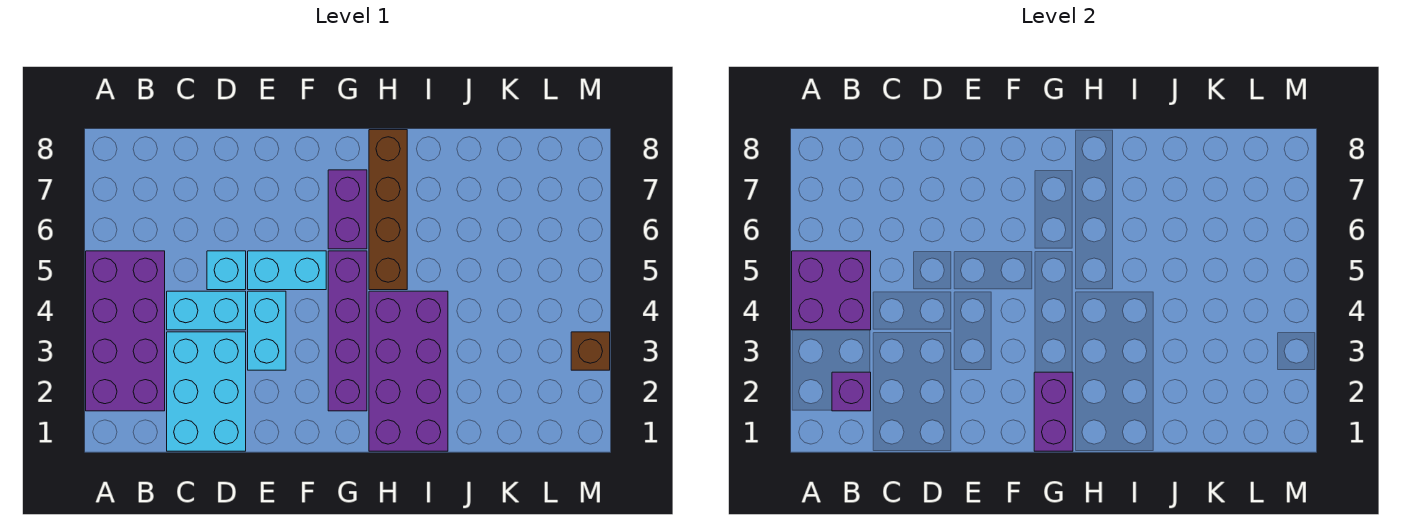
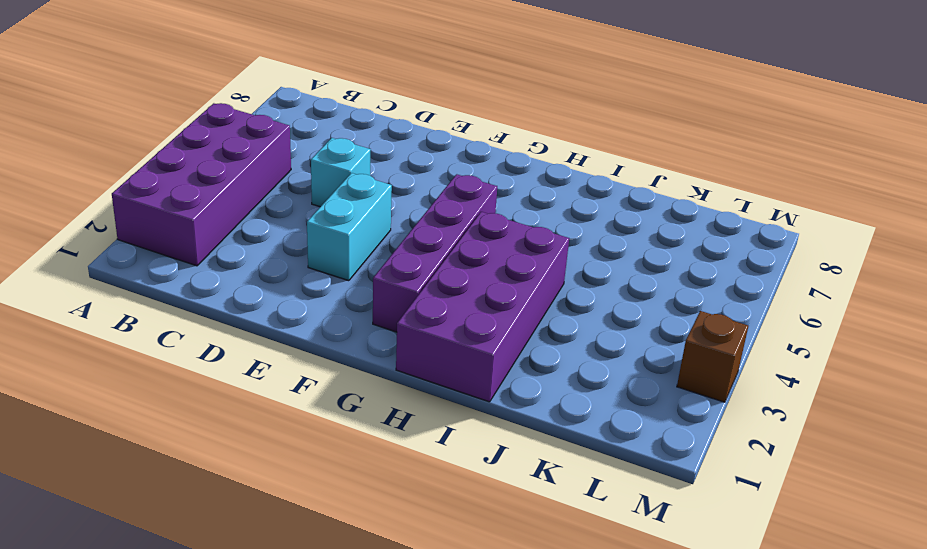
none -> cyan 2x3 brick [167,332,246,451]
none -> cyan 1x2 brick [167,291,246,330]
none -> cyan 1x2 brick [248,251,326,290]

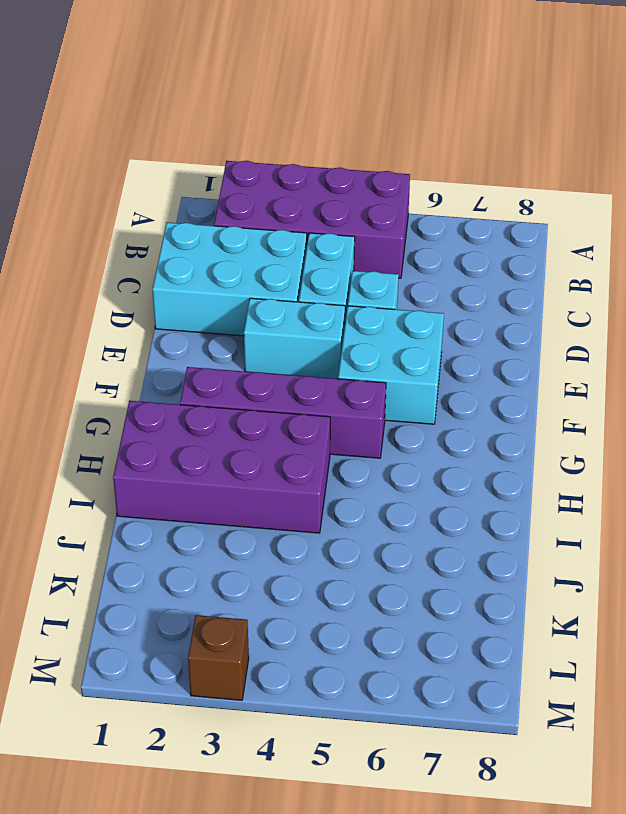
cyan 2x2 brick [338,306,444,424] -> cyan 1x2 brick [248,251,326,290]
none -> purple 1x2 brick [328,170,367,249]
none -> brown 1x4 brick [369,130,407,290]
none -> purple 2x2 brick [792,251,871,330]

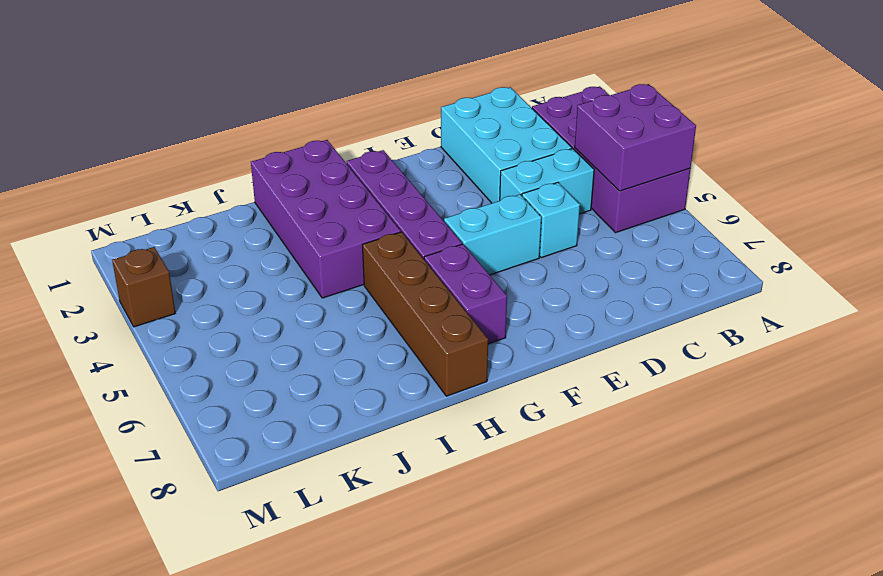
none -> cyan 1x2 brick [248,291,286,370]
none -> purple 1x1 brick [832,372,871,411]
none -> purple 1x2 brick [1034,372,1073,451]

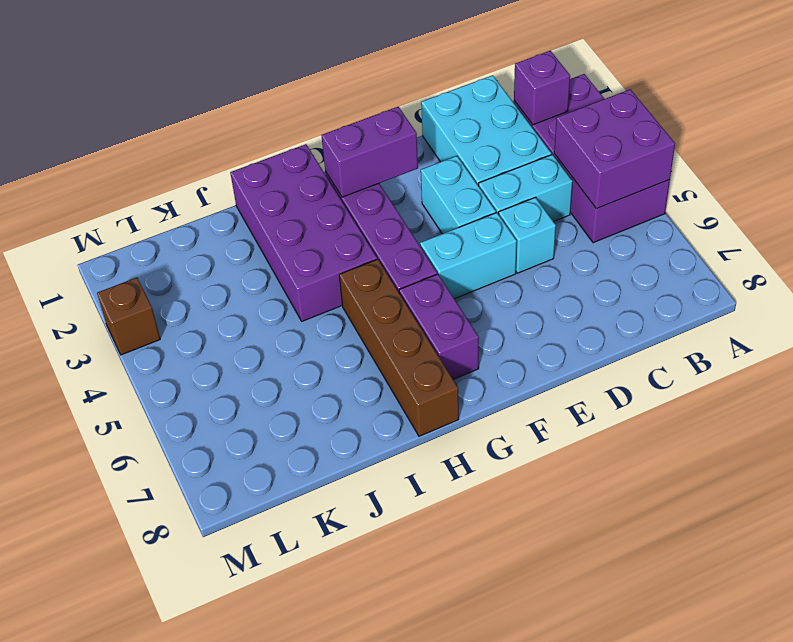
purple 1x2 brick [322,107,418,197] -> purple 1x2 brick turned to [1034,372,1073,451]

